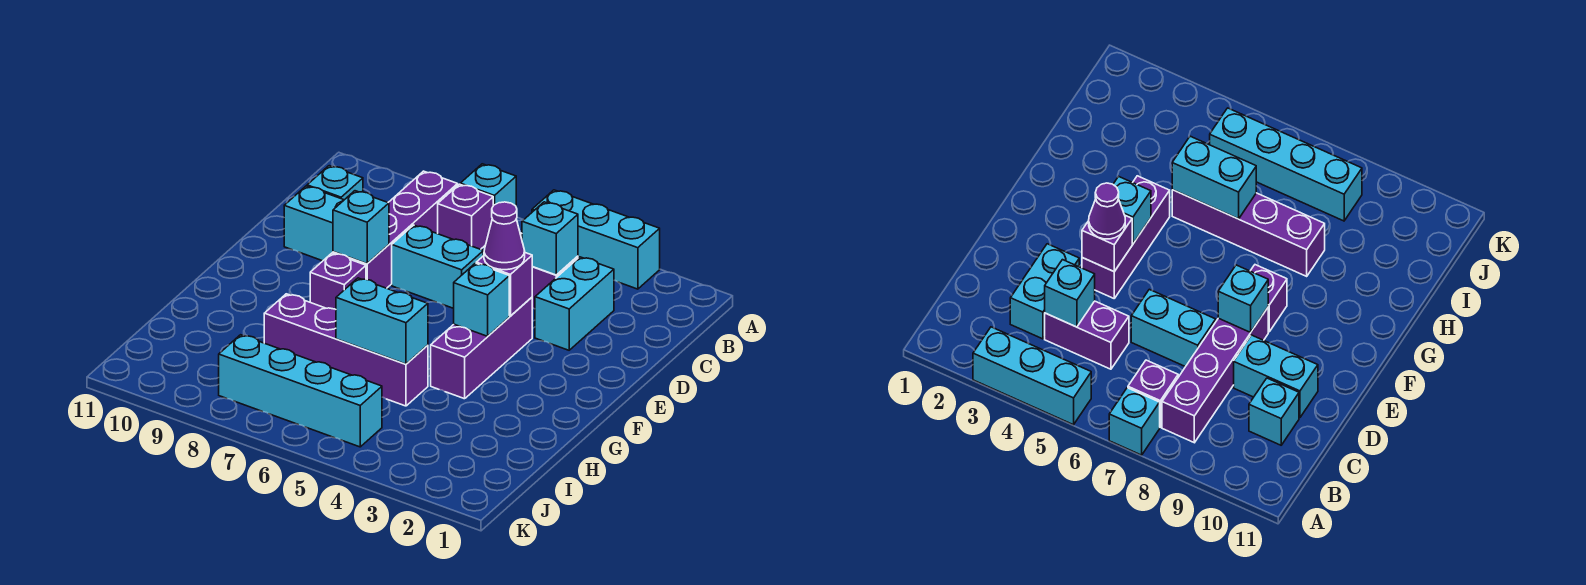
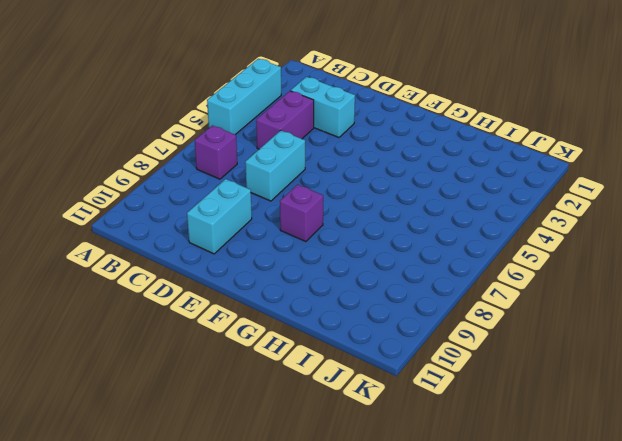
none -> cyan 1x1 brick [460,164,516,206]
none -> purple 1x4 brick [333,171,458,288]
none -> cyan 1x1 brick [307,166,363,200]

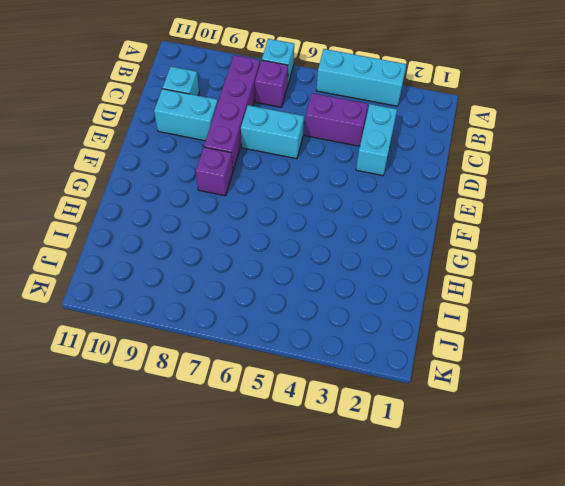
none -> purple 1x3 brick [431,297,532,399]
none -> purple 1x4 brick [264,294,428,406]
none -> cyan 1x4 brick [219,335,382,447]

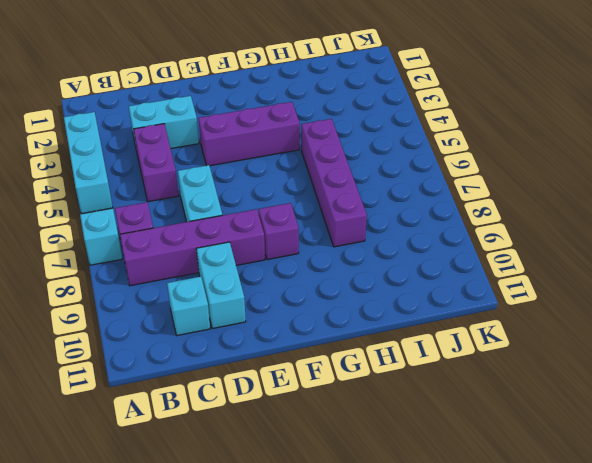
none -> cyan 1x4 brick [219,335,382,447]
none -> cyan 1x1 brick [522,202,578,275]
none -> purple 1x1 brick [476,253,532,316]

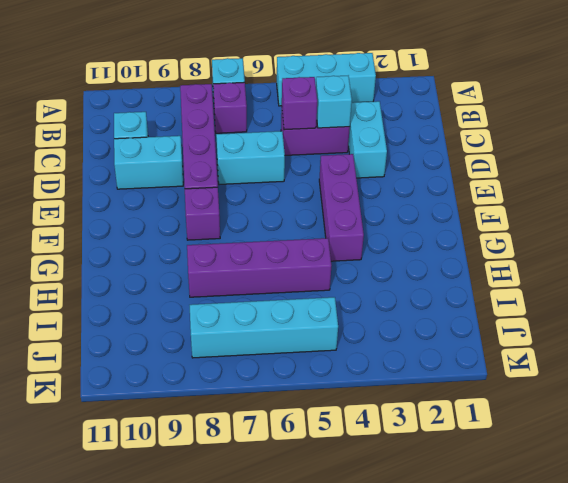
purple 1x1 brick [282,77,317,130] -> purple 1x1 brick moved to [476,253,532,316]
none -> cyan 1x1 brick [333,191,389,264]
none -> cyan 1x1 brick [454,263,509,336]
none -> cyan 1x2 brick [336,278,428,364]

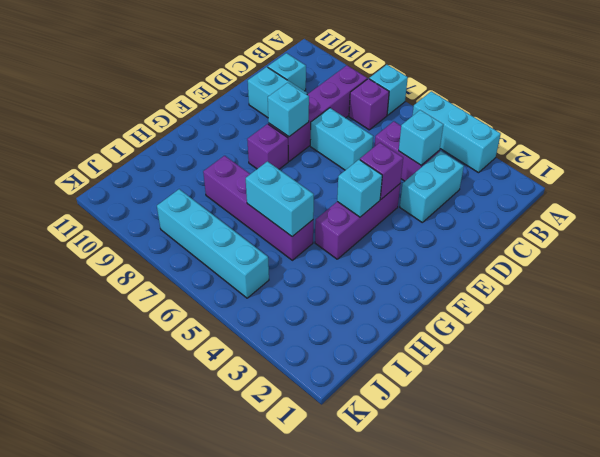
none -> purple 1x1 cone [484,202,525,270]

